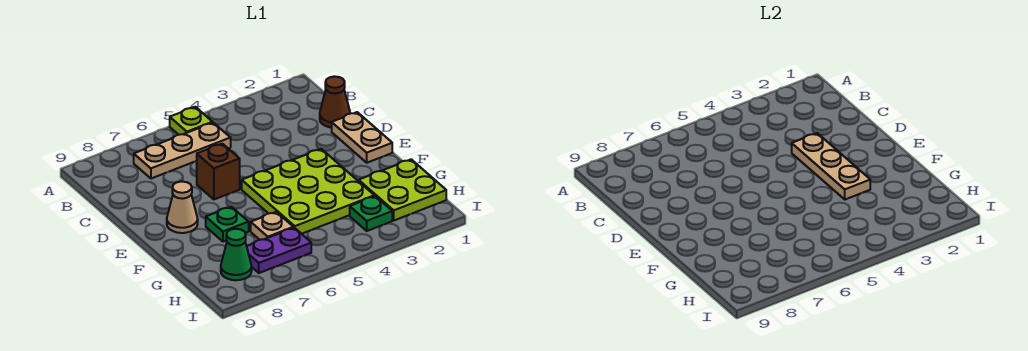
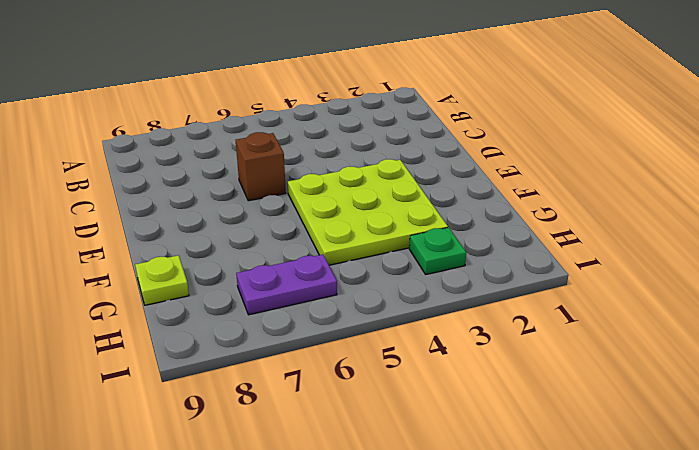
lime 1x1 plate [135,255,189,305] -> lime 1x1 plate moved to [170,107,213,135]
none -> tan 1x3 plate [134,123,231,178]
none -> brown 1x1 cone [320,76,350,128]
none -> tan 1x2 plate [332,112,392,163]

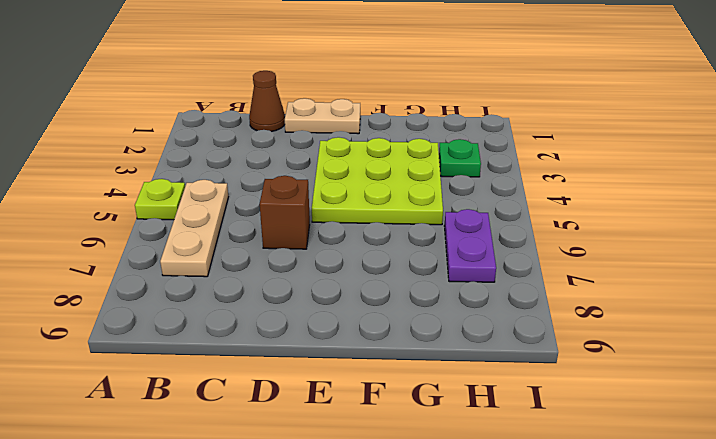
none -> tan 1x1 cone [167,182,198,233]
none -> green 1x1 plate [206,207,249,242]
none -> lime 2x2 plate [359,159,446,220]

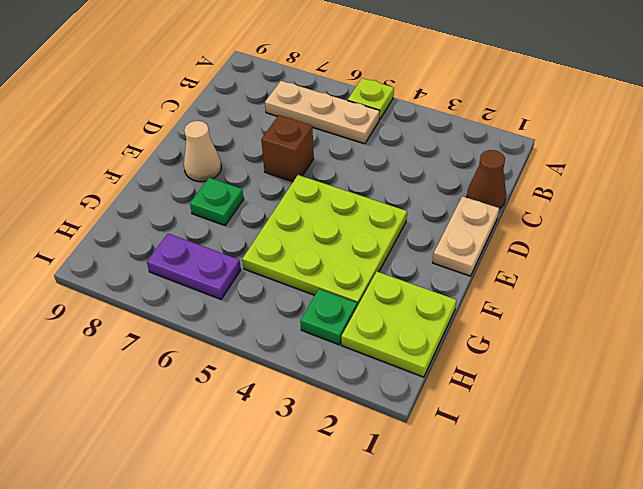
none -> tan 1x1 plate [251,212,293,240]
none -> green 1x1 cone [221,229,252,280]
none -> tan 1x3 plate [792,133,870,199]

